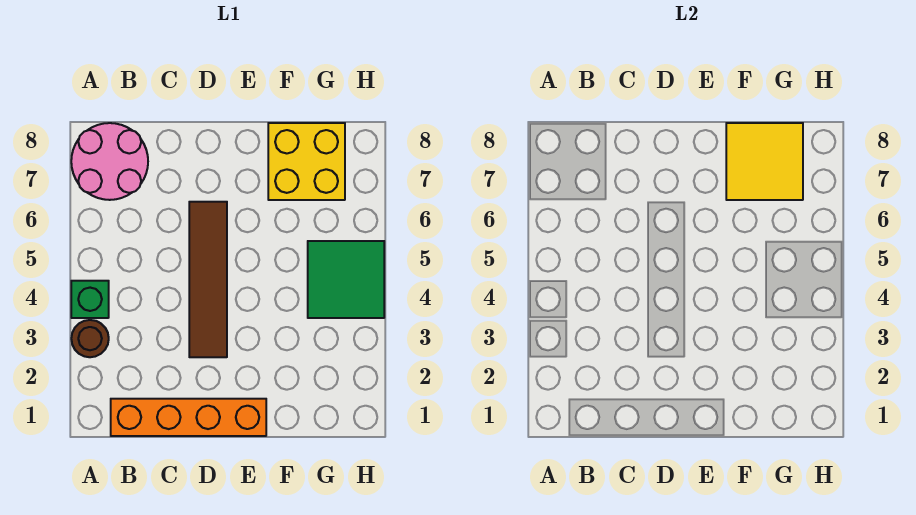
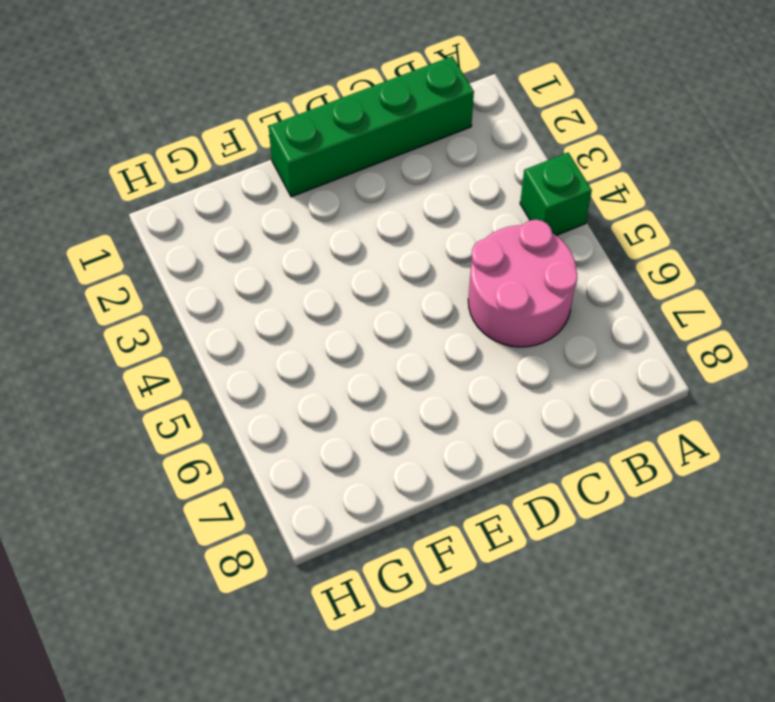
green 1x4 brick [269,56,474,197] -> orange 1x4 brick [111,399,266,436]
pink 2x2 round brick [468,220,577,347] -> pink 2x2 round brick moved to [71,123,148,200]
none -> brown 1x1 round brick [71,320,109,357]
none -> brown 1x4 tile [189,202,227,357]

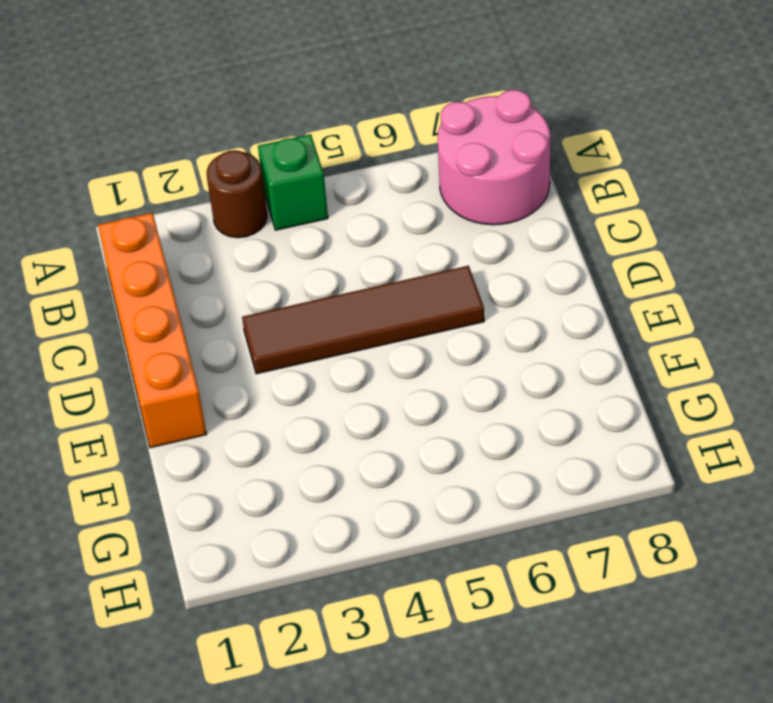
none -> yellow 2x2 brick [268,123,345,200]
none -> green 2x2 tile [308,241,384,318]

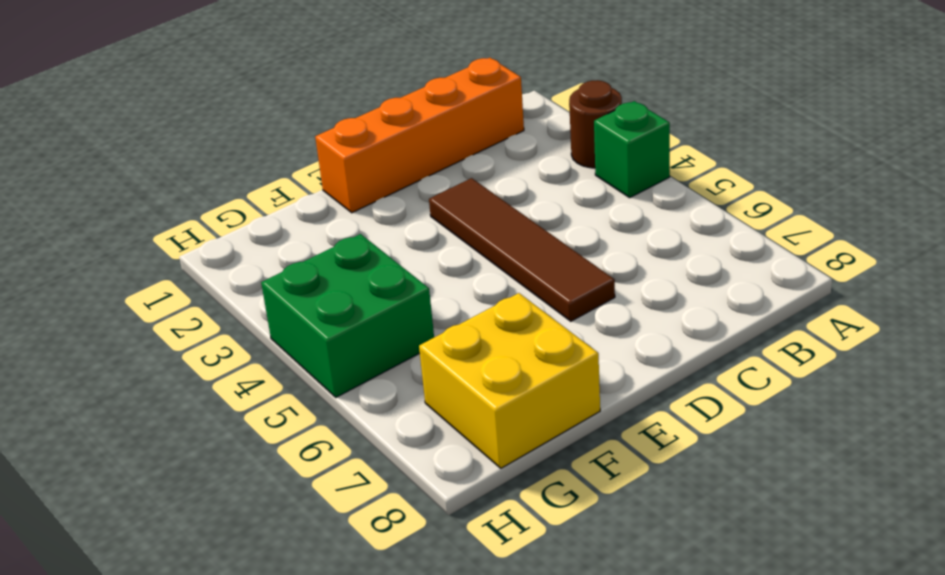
green 2x2 brick [261,234,434,397] -> green 2x2 tile [308,241,384,318]
none -> pink 2x2 round brick [71,123,148,200]
none -> yellow 2x2 tile [726,123,803,200]

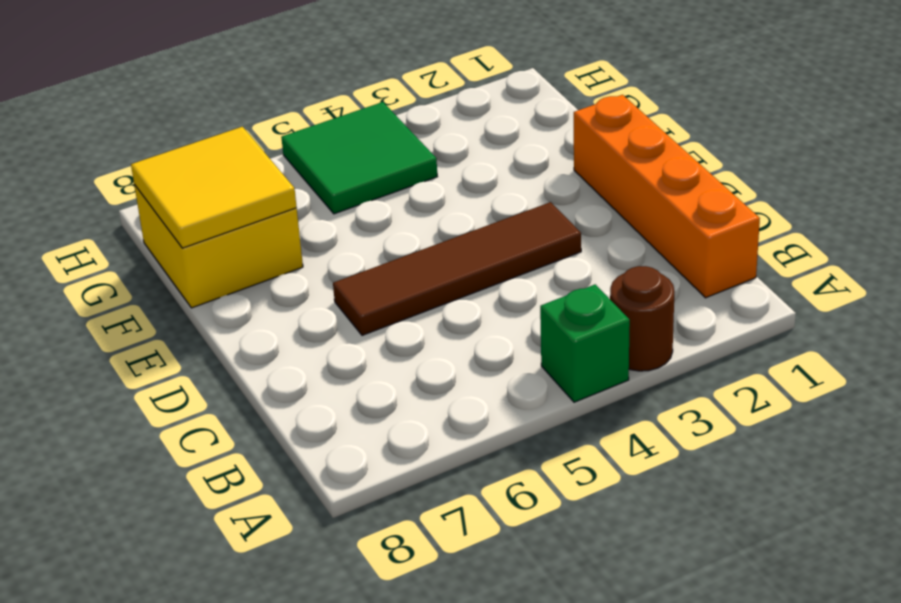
none -> pink 2x2 round brick [71,123,148,200]

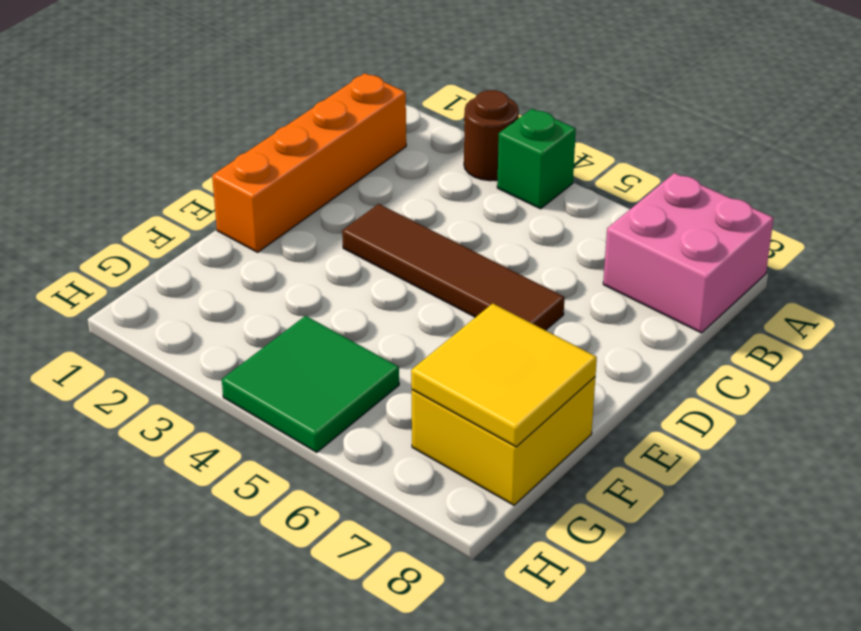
pink 2x2 brick [603,173,774,333] -> pink 2x2 round brick [71,123,148,200]

